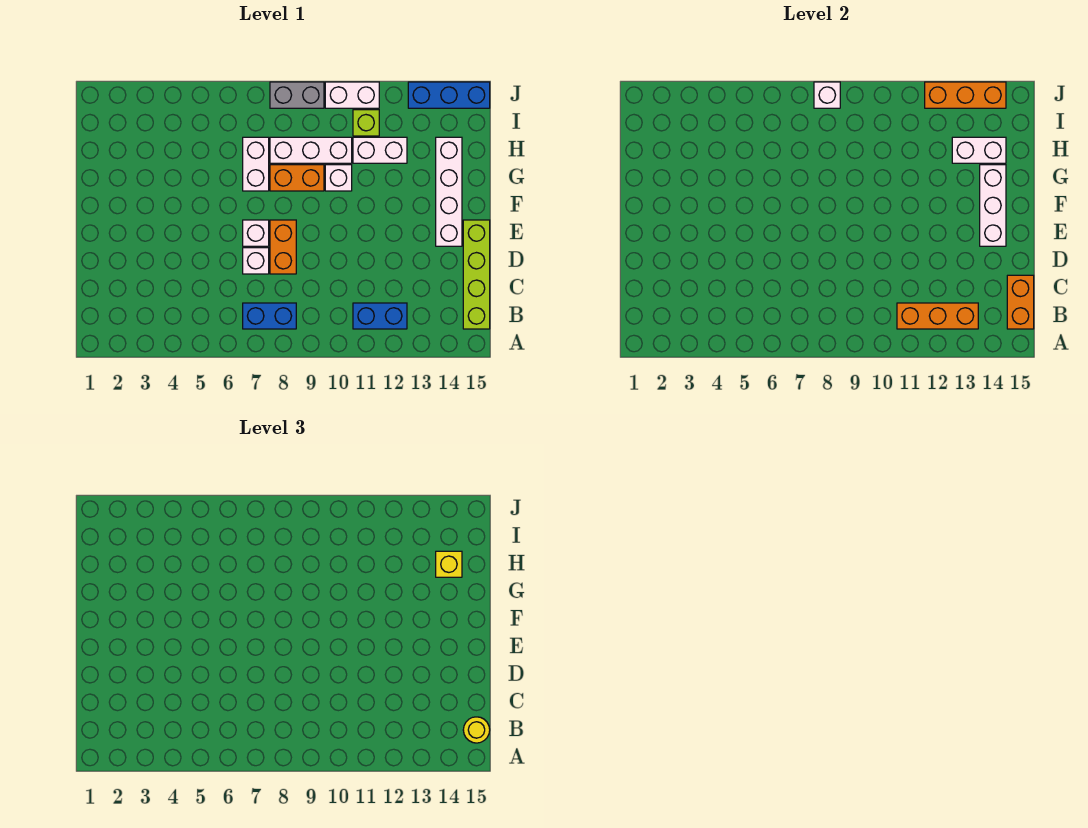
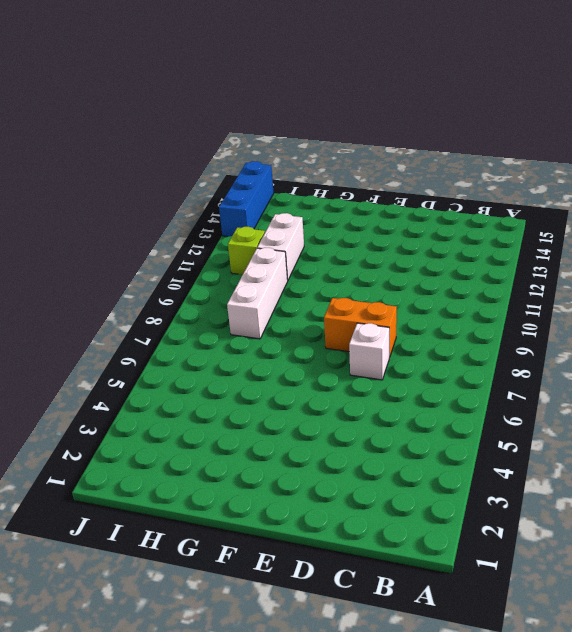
none -> blue 1x2 brick [243,303,296,329]
none -> blue 1x2 brick [353,303,407,329]
none -> lime 1x4 brick [463,220,490,329]

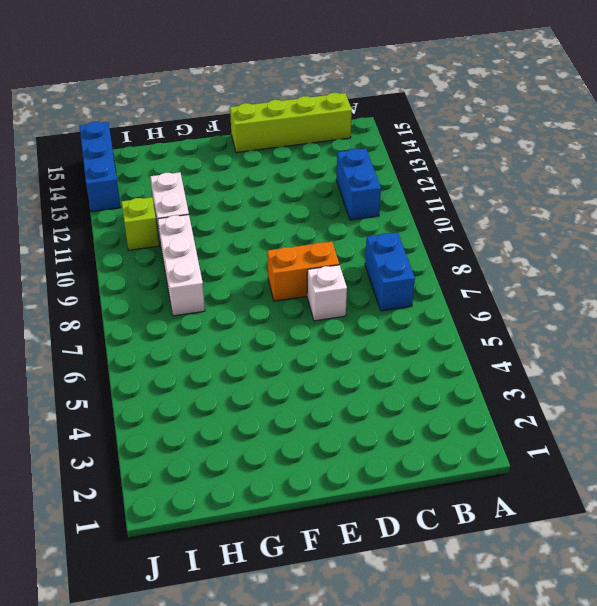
none -> white 1x1 brick [243,220,269,246]
none -> white 1x4 brick [436,137,462,246]
none -> white 1x2 brick [243,137,269,191]

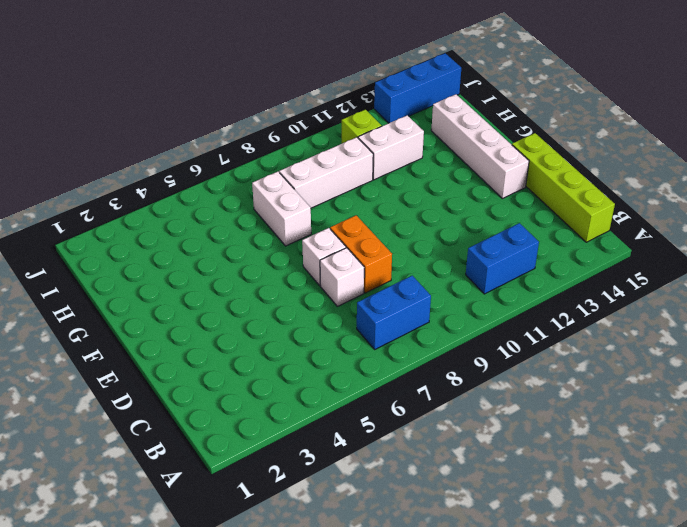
none -> orange 1x2 brick [270,165,324,191]
none -> white 1x1 brick [325,165,352,191]
none -> grey 1x2 brick [270,82,324,108]

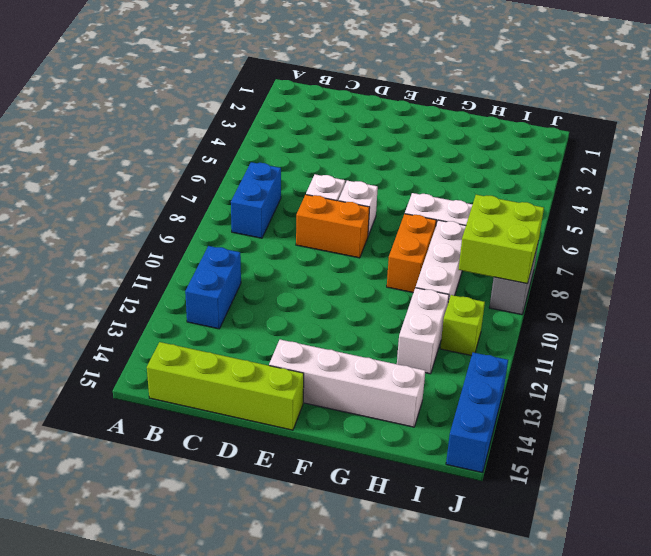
lime 2x2 brick [459,195,544,284] -> white 1x1 brick [814,82,840,108]
none -> white 1x1 brick [325,165,352,191]
none -> white 1x2 brick [325,82,379,108]
none -> orange 1x3 brick [897,303,978,329]

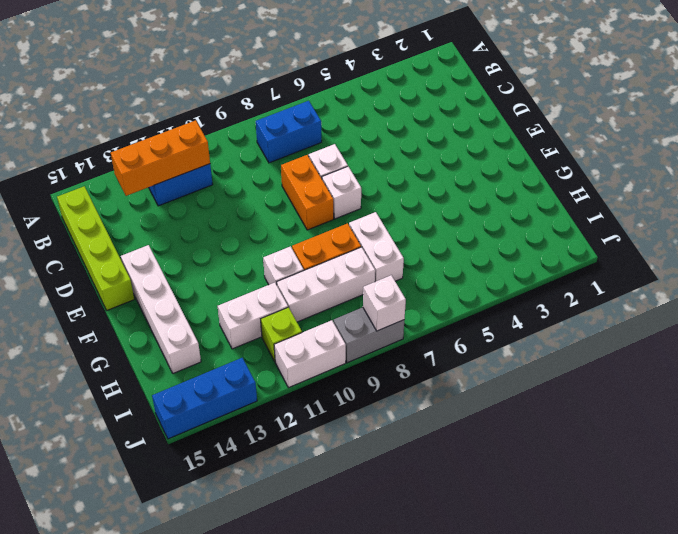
none -> orange 1x2 brick [1007,275,1034,329]
none -> white 1x3 brick [980,165,1006,246]
none -> white 1x2 brick [952,137,1006,163]

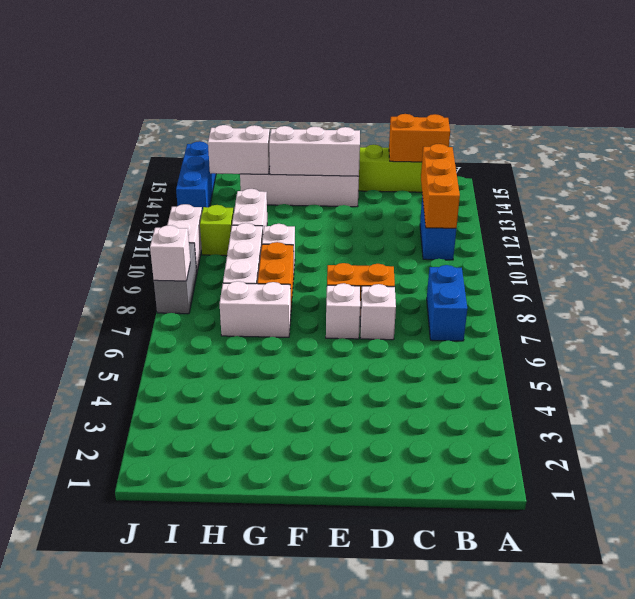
white 1x2 brick [208,125,270,175] -> white 1x2 brick turned to [952,137,1006,163]
none -> orange 1x3 brick [925,82,1006,108]
none -> yellow 1x1 round brick [463,717,490,743]
none -> yellow 1x1 brick [436,551,462,577]

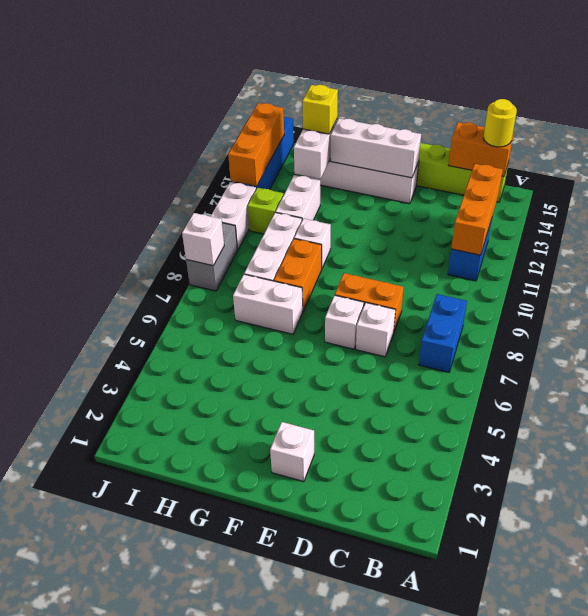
white 1x1 brick [270,422,314,482] -> none

